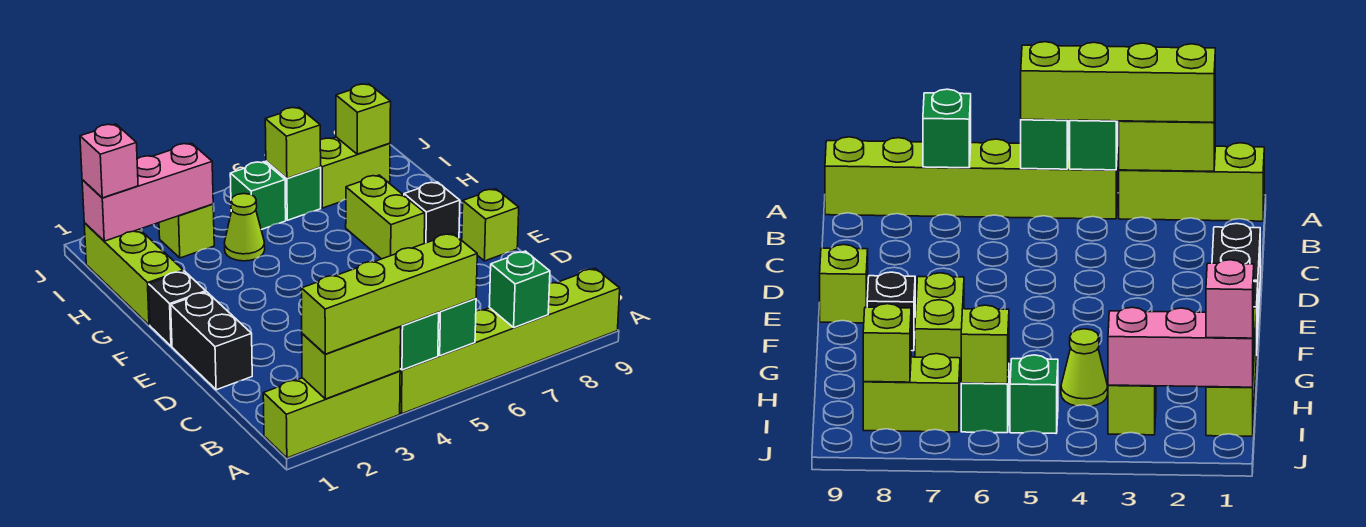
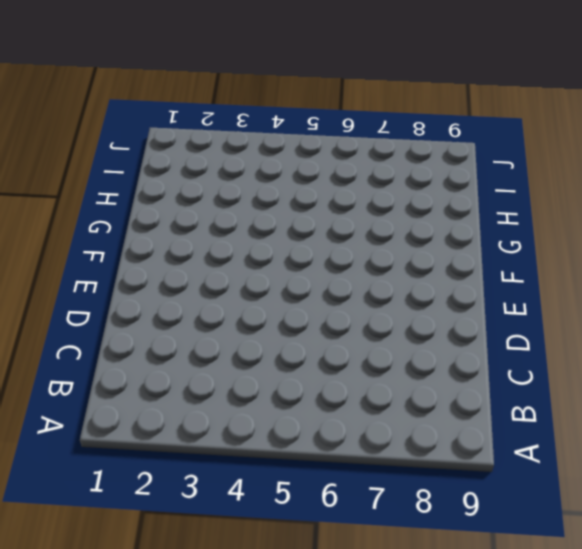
none -> lime 1x3 brick [263,371,400,458]
none -> lime 1x6 brick [400,268,620,414]
none -> black 1x2 brick [171,292,252,390]

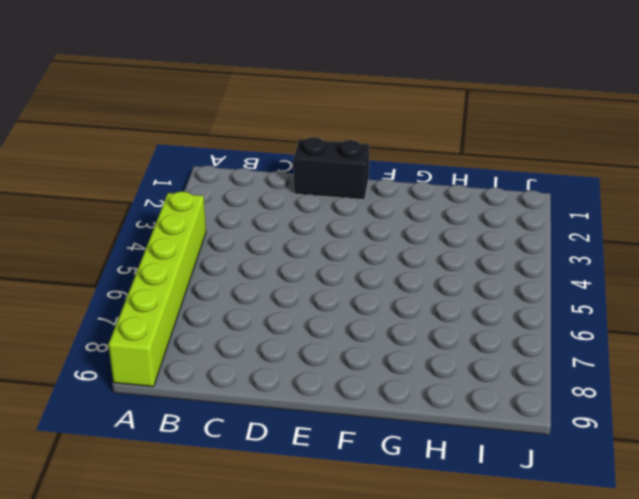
none -> lime 1x3 brick [263,371,400,458]
none -> lime 1x1 brick [462,189,519,261]
none -> black 1x1 brick [149,271,206,346]

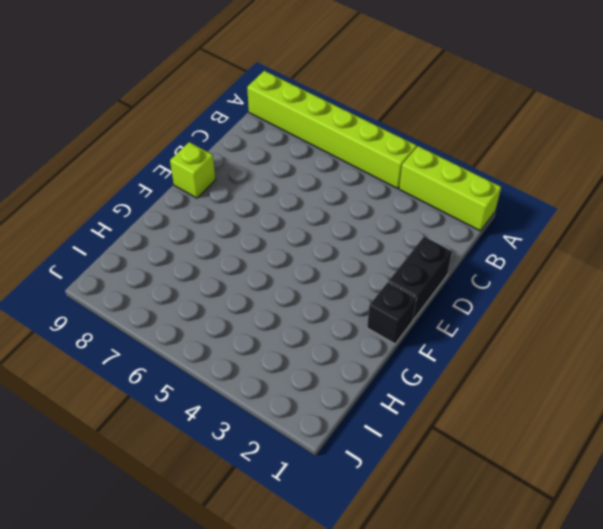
none -> lime 1x2 brick [346,175,425,259]
none -> black 1x1 brick [404,182,460,243]
none -> lime 1x3 brick [84,223,183,325]

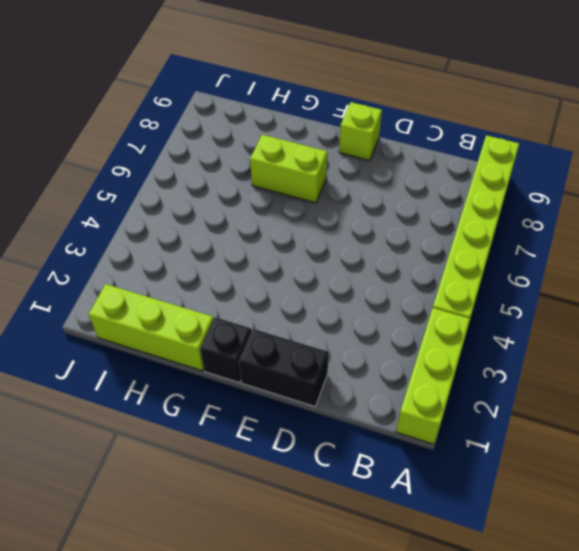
none -> black 1x1 brick [404,182,460,243]
none -> lime 1x1 cone [224,194,265,261]
none -> lime 1x1 brick [159,204,214,258]

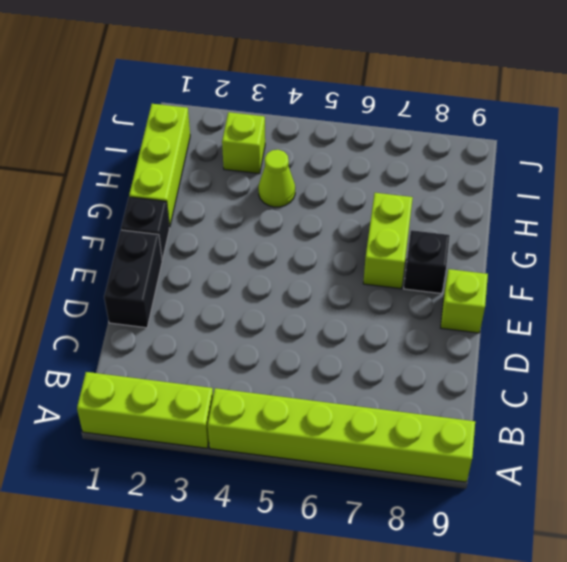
none -> green 1x1 brick [230,162,286,230]
none -> green 1x1 brick [266,161,321,220]
none -> lime 1x2 brick [320,137,390,208]

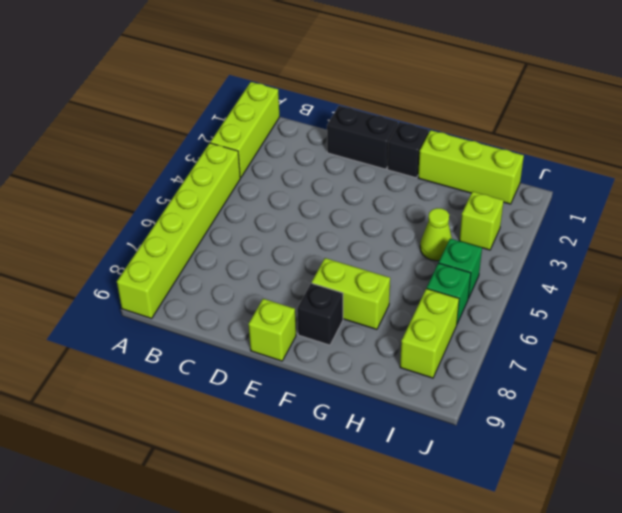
none -> lime 1x2 brick [302,327,401,399]
none -> green 1x1 brick [400,313,439,370]
none -> green 1x1 brick [438,298,476,356]

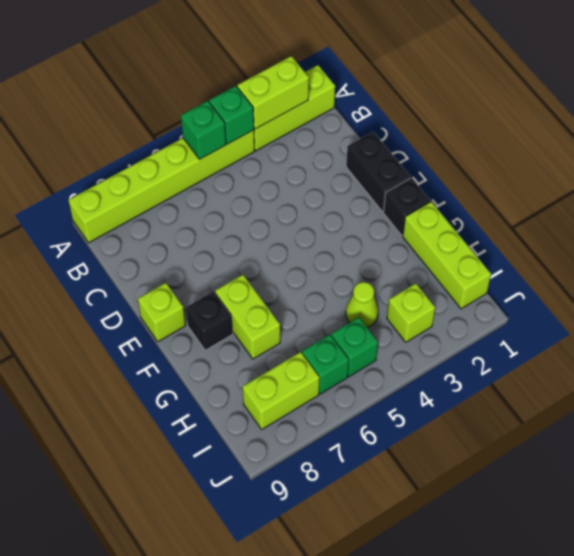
none -> green 1x1 brick [489,251,550,327]
none -> pink 1x3 brick [82,143,213,241]
none -> lime 1x1 brick [265,107,321,178]

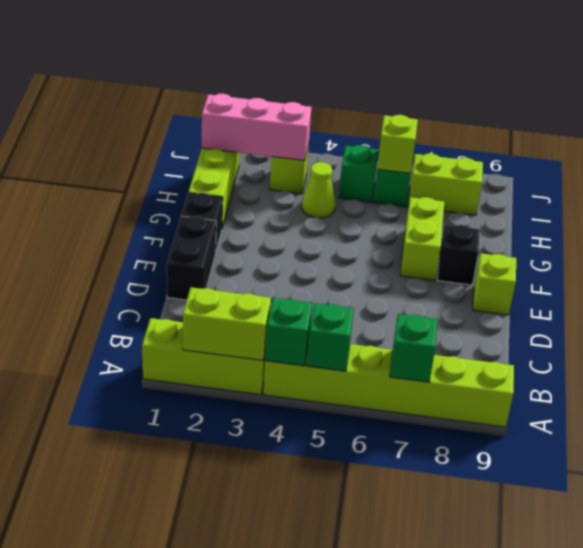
none -> lime 1x1 brick [336,84,391,154]
none -> lime 1x4 brick [301,233,477,354]
none -> pink 1x1 brick [80,124,138,198]

